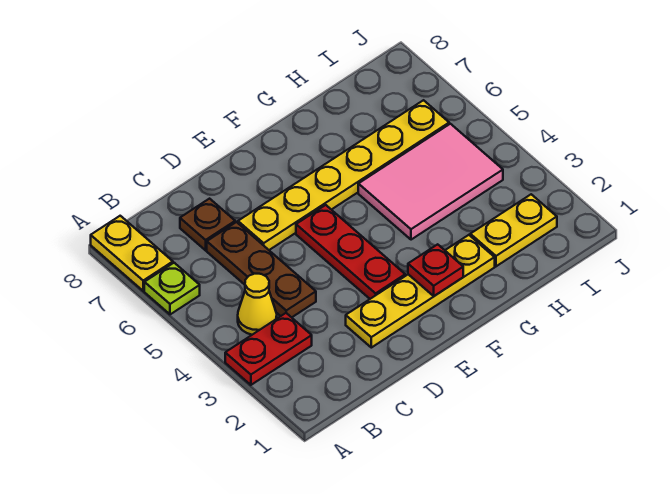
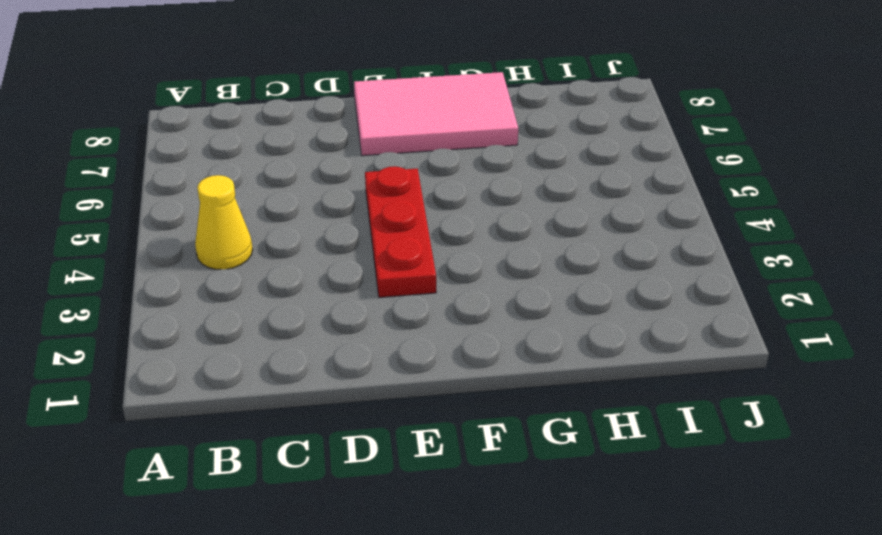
pink 2x3 tile [354,72,518,156] -> pink 2x3 tile moved to [358,124,503,240]
none -> red 1x2 plate [225,313,312,385]
none -> lime 1x1 plate [144,263,200,314]
none -> yellow 1x2 plate [91,216,173,291]

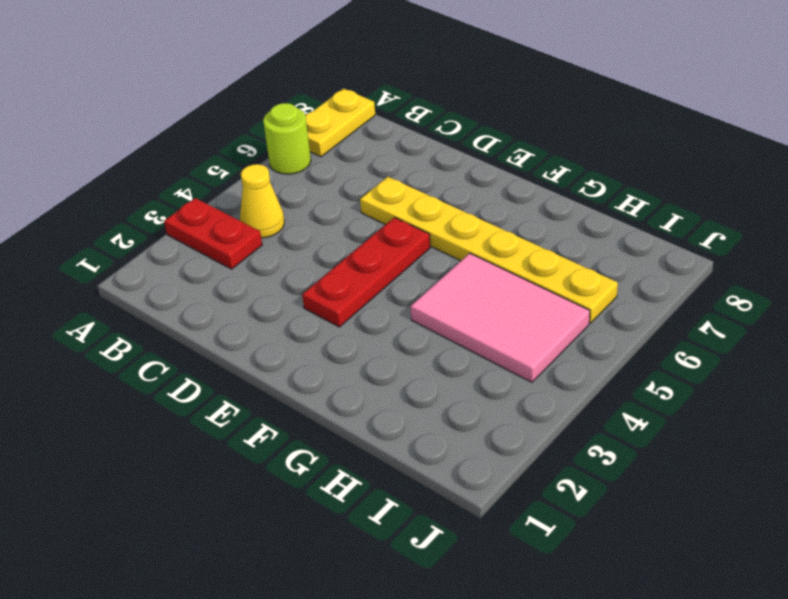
lime 1x1 round brick [263,103,311,174] -> lime 1x1 plate [144,263,200,314]
none -> brown 1x3 plate [207,222,316,317]
none -> brown 1x1 plate [180,199,235,250]
none -> yellow 1x4 plate [346,235,495,348]

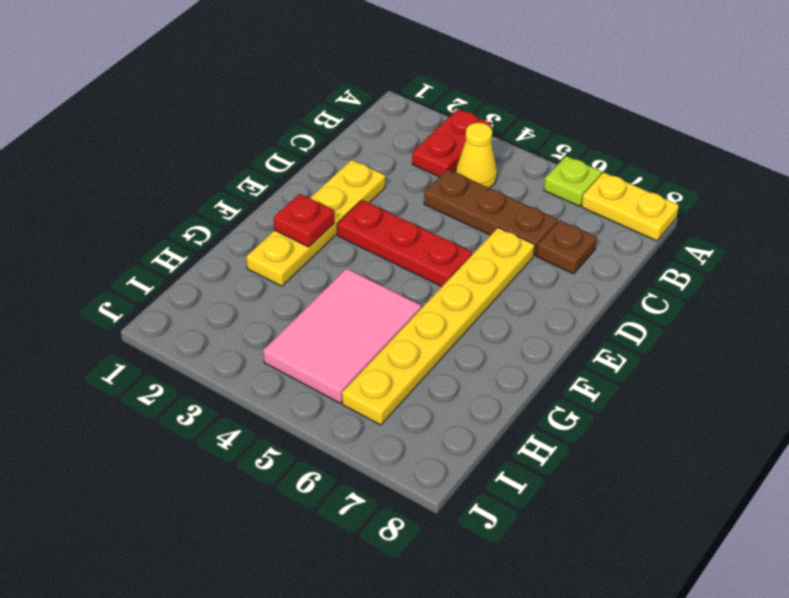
none -> yellow 1x2 plate [470,194,557,266]

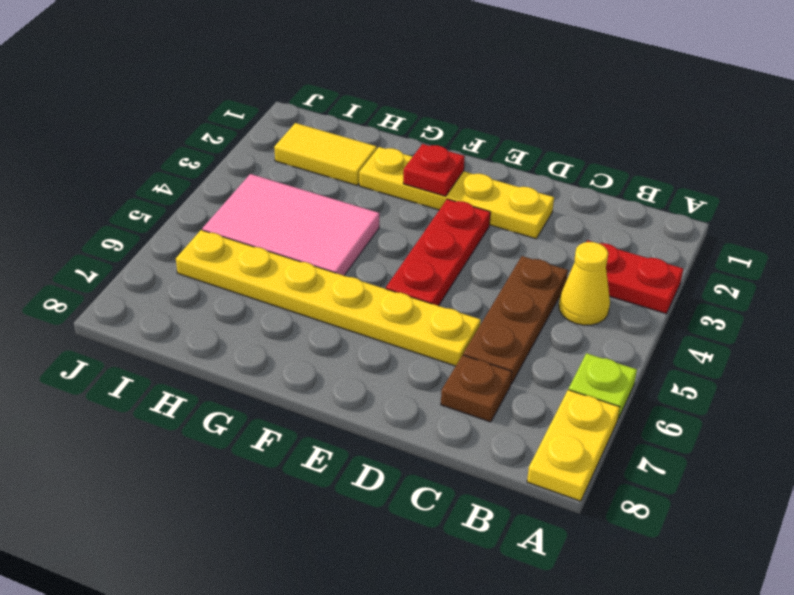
yellow 1x2 tile [274,123,377,185] -> yellow 1x2 plate [470,194,557,266]

